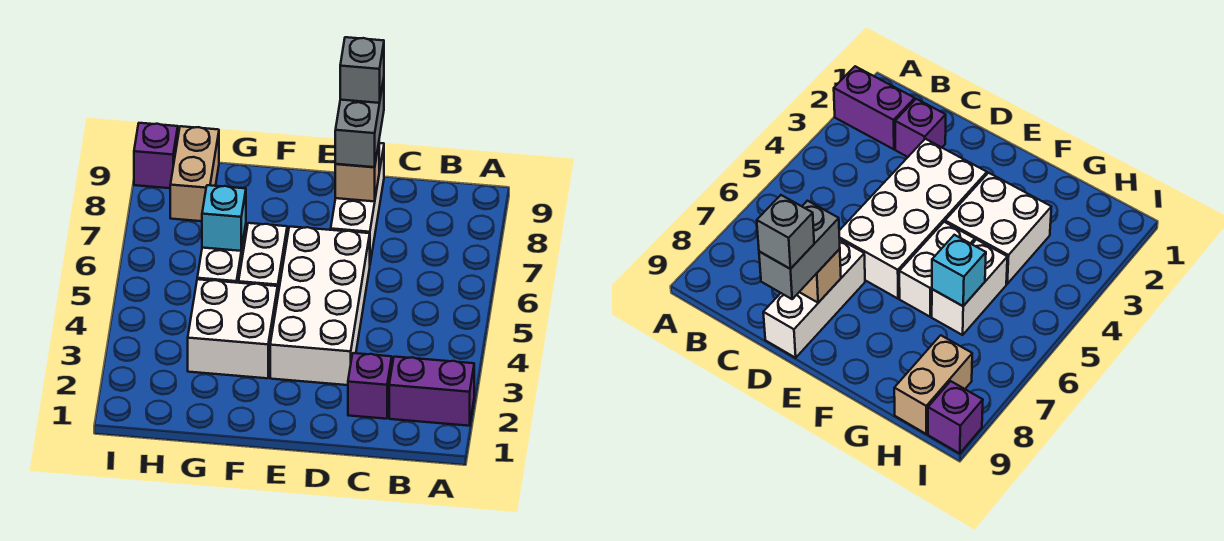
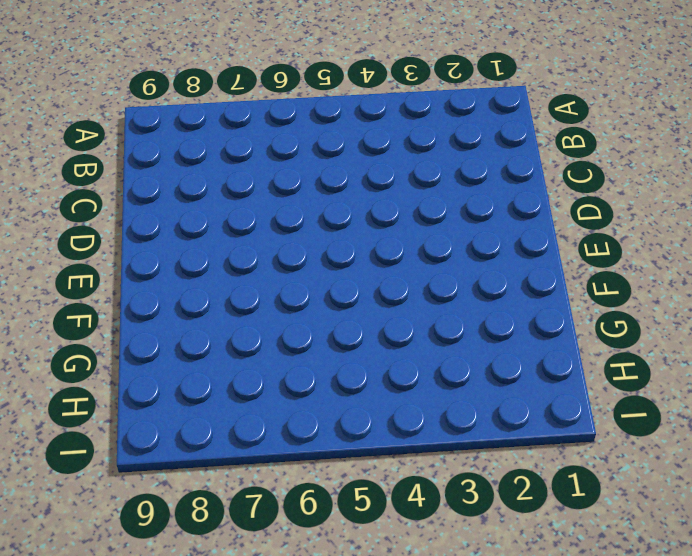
none -> purple 1x2 brick [389,357,474,426]
none -> purple 1x1 brick [348,353,392,419]
none -> white 2x4 brick [270,227,370,385]

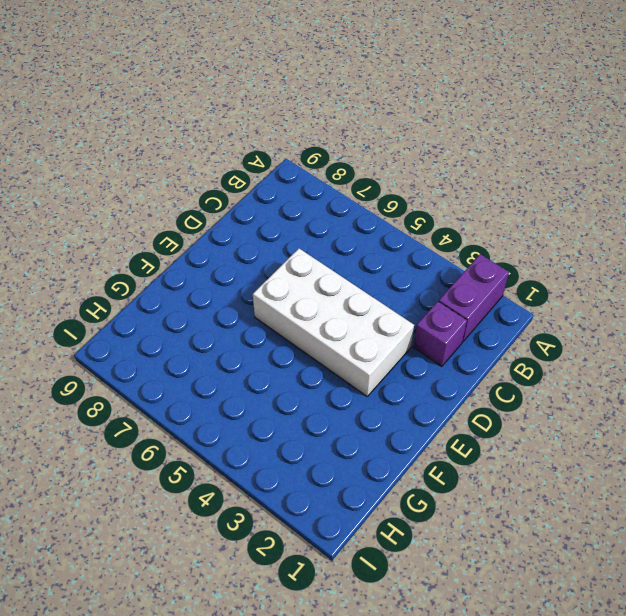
none -> white 1x3 brick [331,143,384,263]
none -> white 2x2 brick [188,279,278,378]
none -> white 1x2 brick [239,223,287,293]

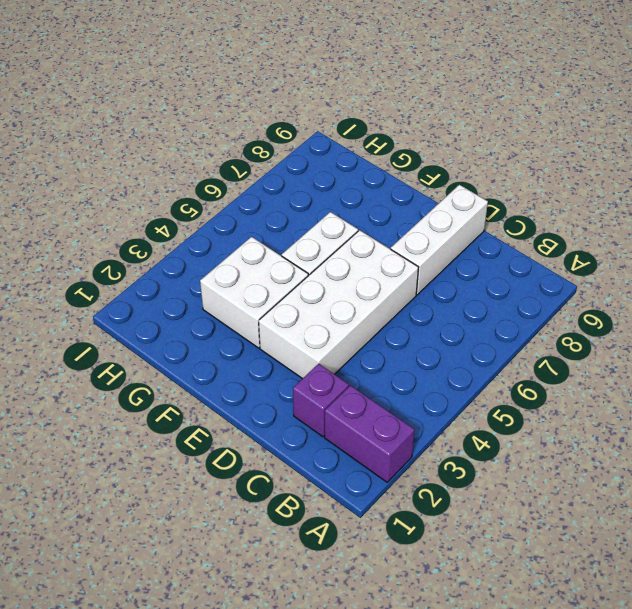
none -> white 1x2 brick [197,225,246,283]
none -> tan 1x2 brick [170,126,219,221]
none -> purple 1x1 brick [134,123,178,188]

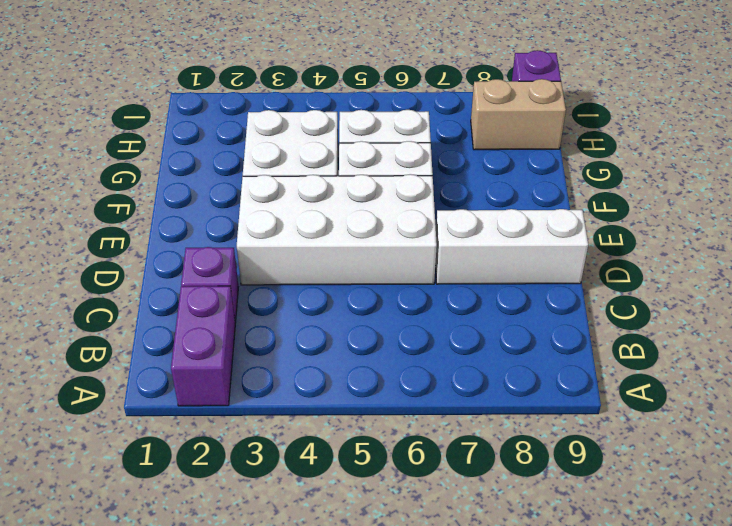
none -> tan 1x1 brick [335,144,379,201]
none -> cyan 1x1 brick [202,185,246,251]
none -> grey 1x2 brick [335,79,384,167]

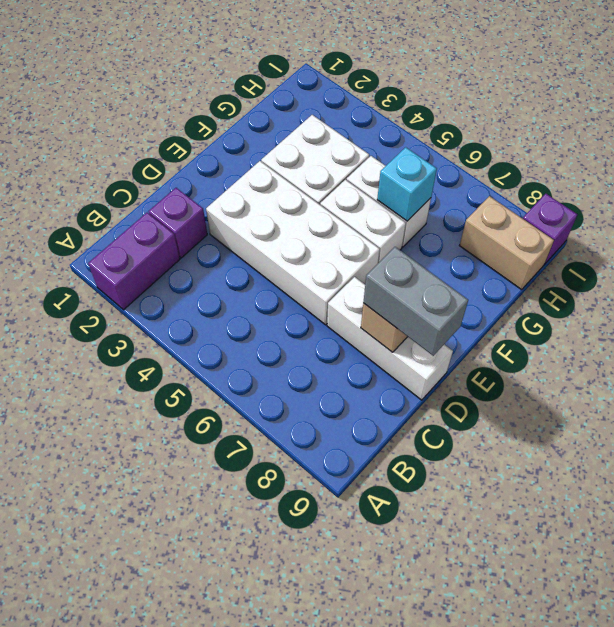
none -> grey 1x1 brick [340,37,384,103]

